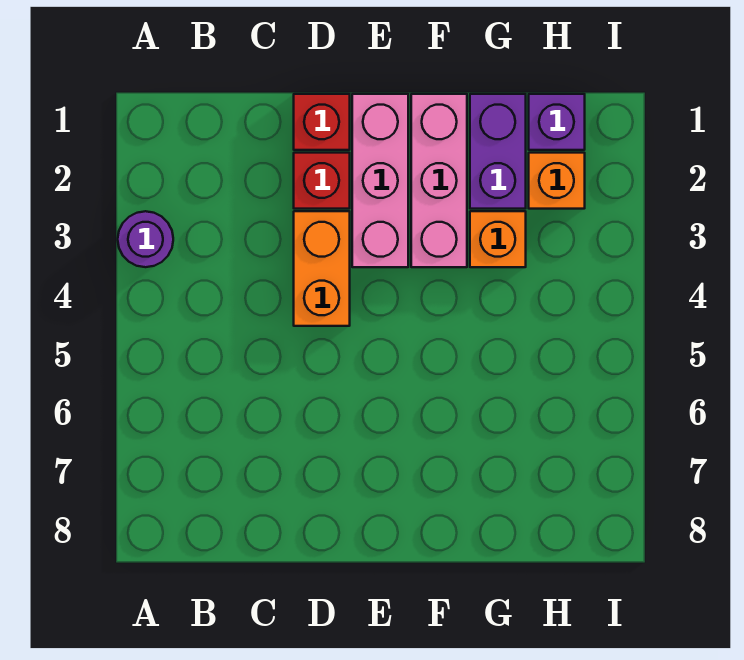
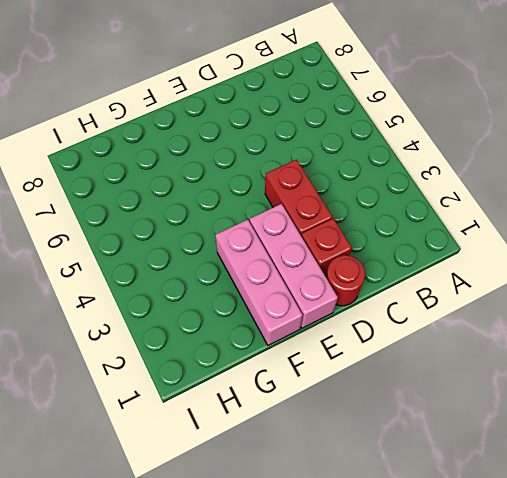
red 1x1 round brick [326,255,365,306] -> red 1x1 brick [294,94,350,150]
red 1x2 brick [265,159,332,235] -> orange 1x2 brick [294,211,350,326]
none -> purple 1x1 round brick [118,211,173,267]
none -> purple 1x2 brick [470,94,526,209]

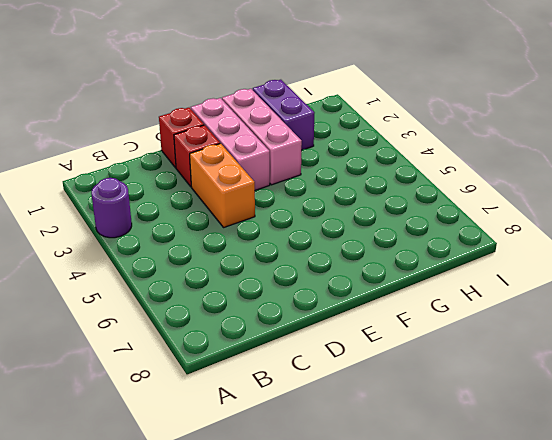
none -> orange 1x1 brick [470,211,526,267]
none -> purple 1x1 brick [529,94,585,150]

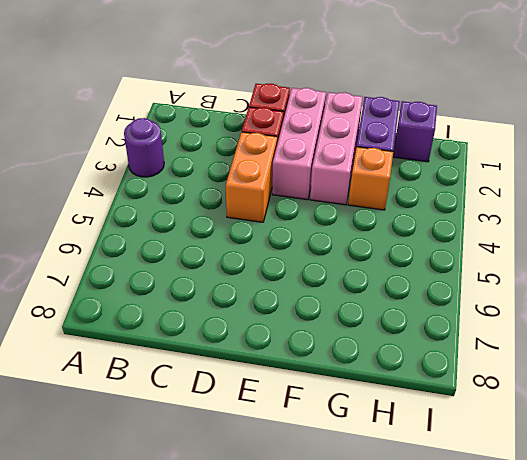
none -> orange 1x1 brick [529,153,585,209]

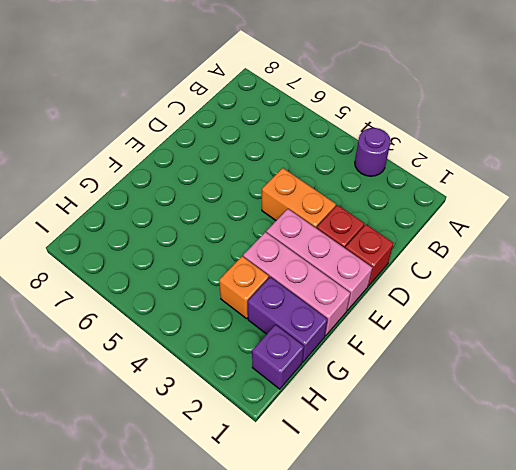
none -> orange 1x1 brick [529,153,585,209]

